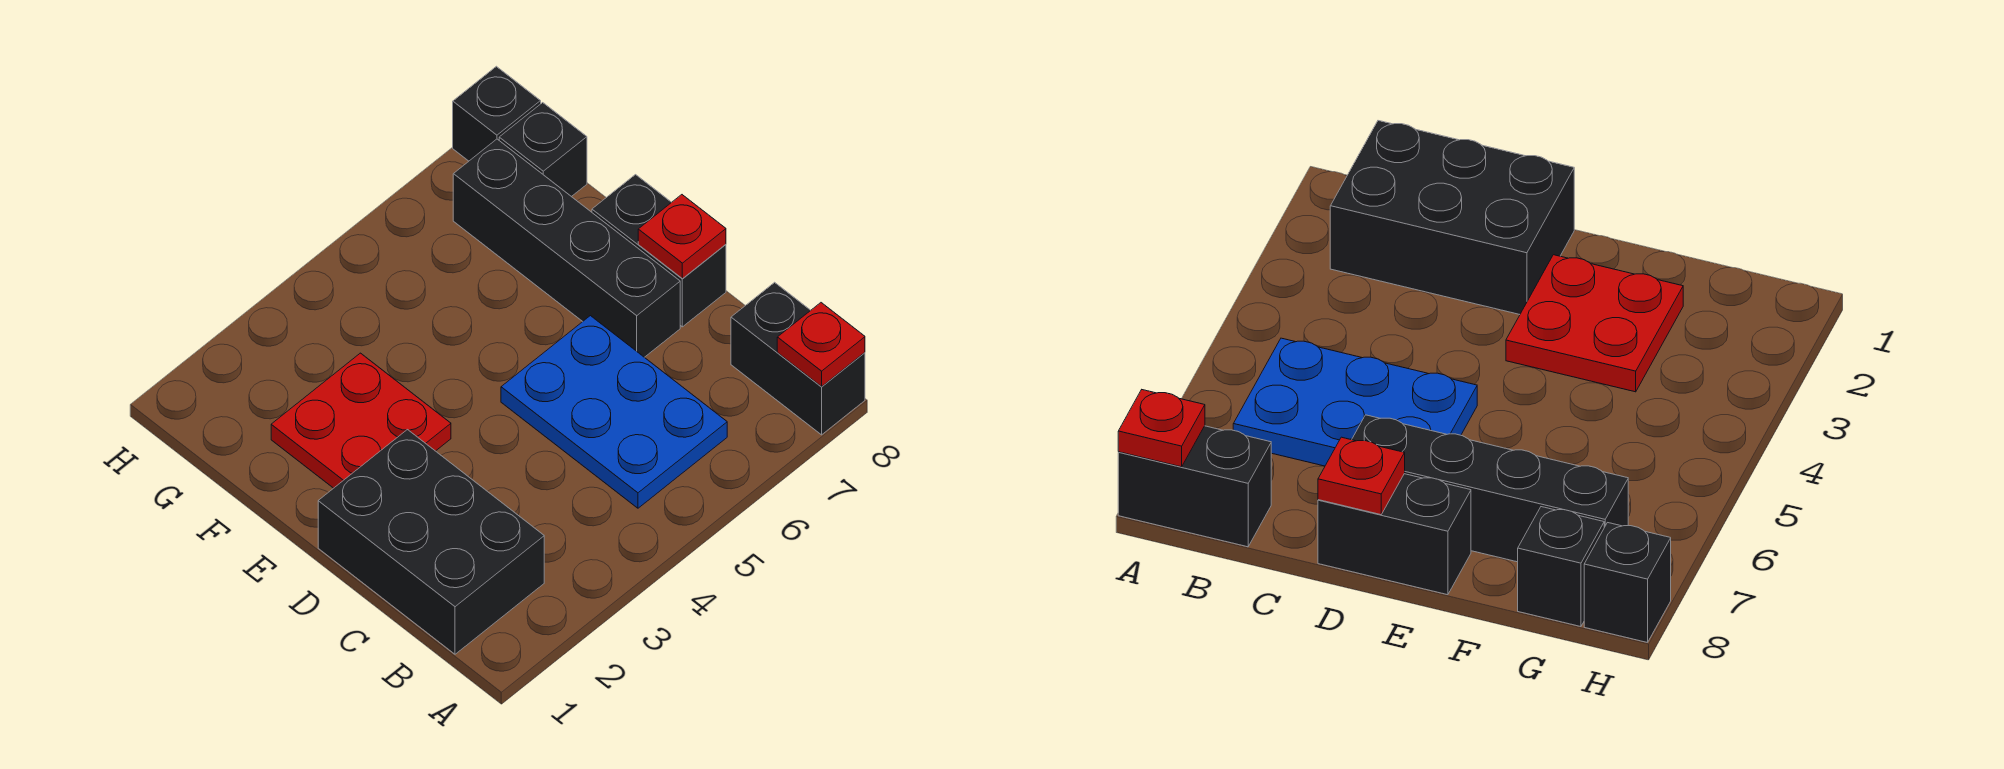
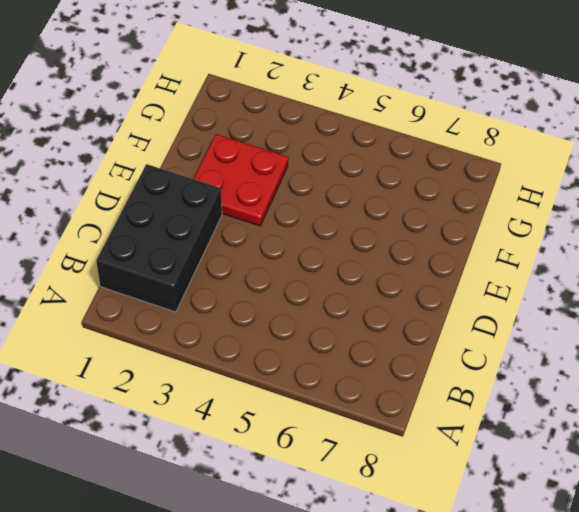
none -> black 1x2 brick [731,282,865,435]
none -> blue 2x3 plate [501,316,727,508]

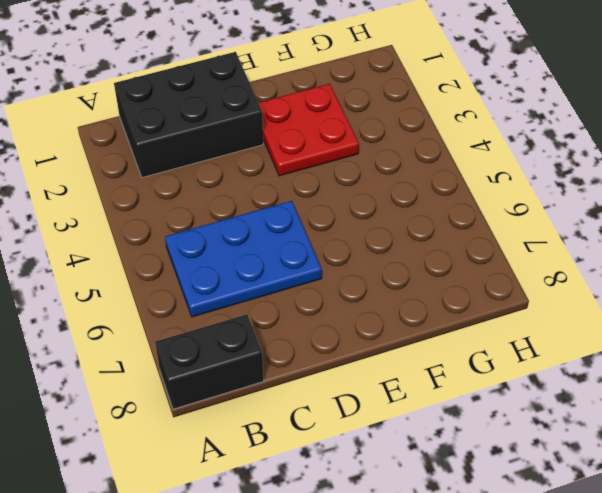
none -> black 1x4 brick [453,139,680,357]
none -> black 1x2 brick [592,175,726,327]

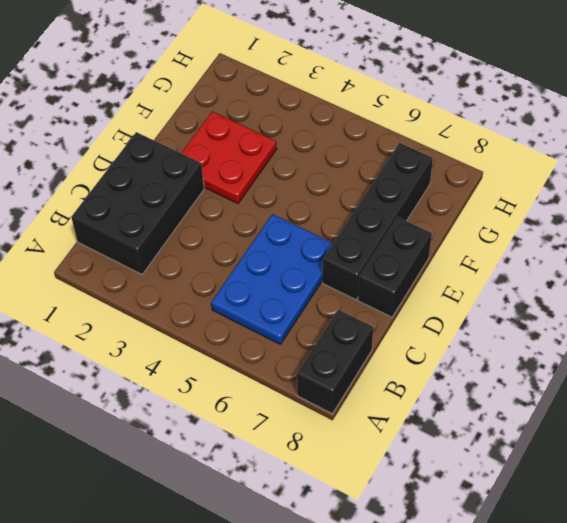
none -> black 1x1 brick [499,103,587,197]
none -> black 1x1 brick [453,66,541,161]

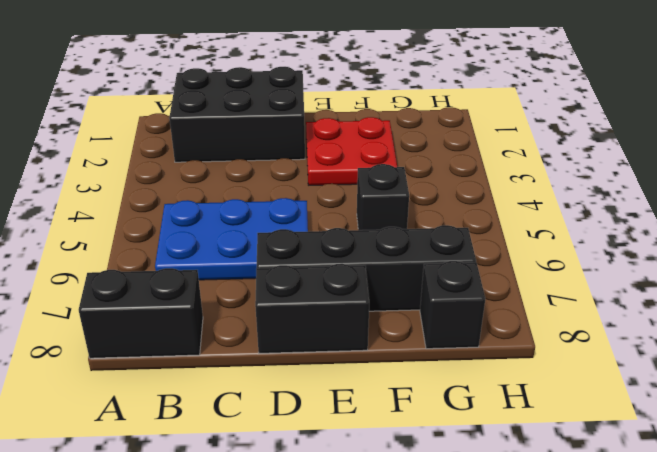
black 1x1 brick [357,164,409,230] -> black 1x1 brick moved to [453,66,541,161]
none -> red 1x1 plate [777,303,865,387]
none -> red 1x1 plate [638,195,726,279]

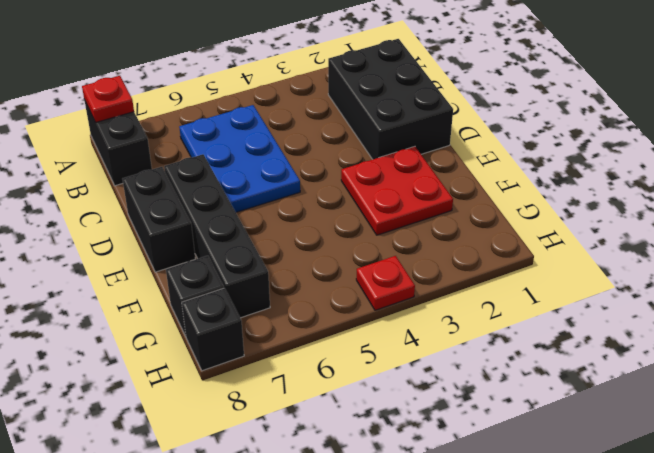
red 1x1 plate [356,256,415,310] -> red 1x1 plate moved to [638,195,726,279]

